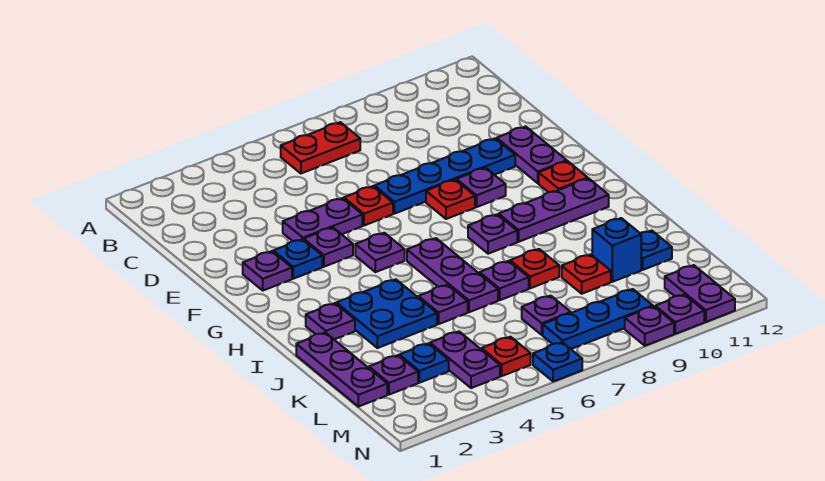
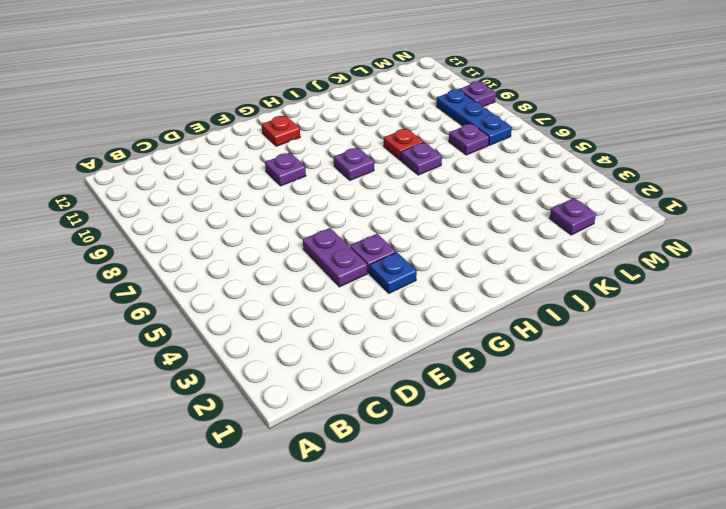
none -> red 1x2 plate [281,122,360,173]
none -> red 1x1 plate [344,186,393,226]
none -> blue 1x4 plate [374,139,515,214]
none -> purple 1x2 plate [497,126,567,183]

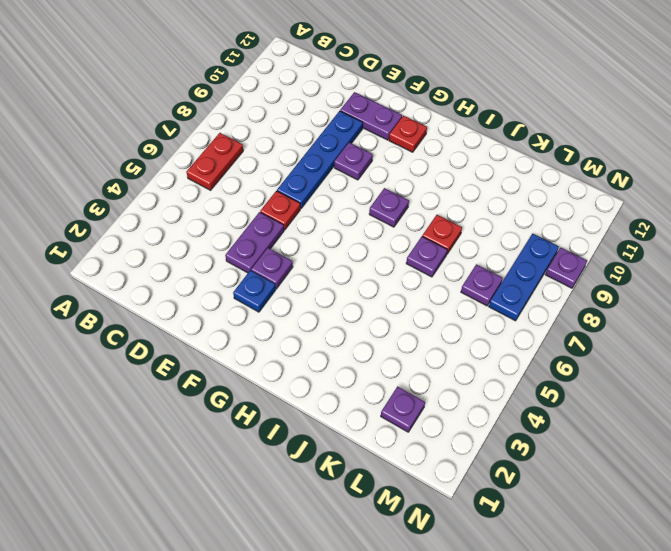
none -> purple 1x1 plate [243,251,292,291]
none -> red 1x1 plate [426,180,475,219]
none -> purple 1x1 plate [355,233,405,272]
none -> purple 1x3 plate [407,238,498,312]

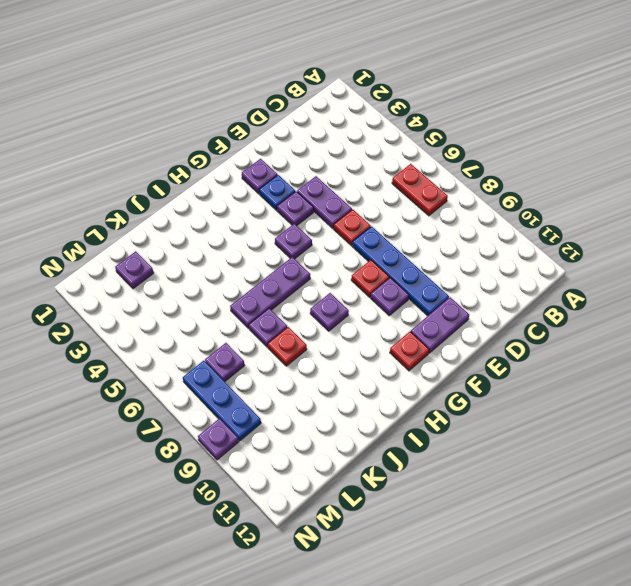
none -> purple 1x3 plate [499,178,609,242]
none -> purple 1x1 plate [306,303,355,339]
none -> blue 2x2 plate [336,279,437,348]
none -> purple 1x3 plate [296,332,387,407]

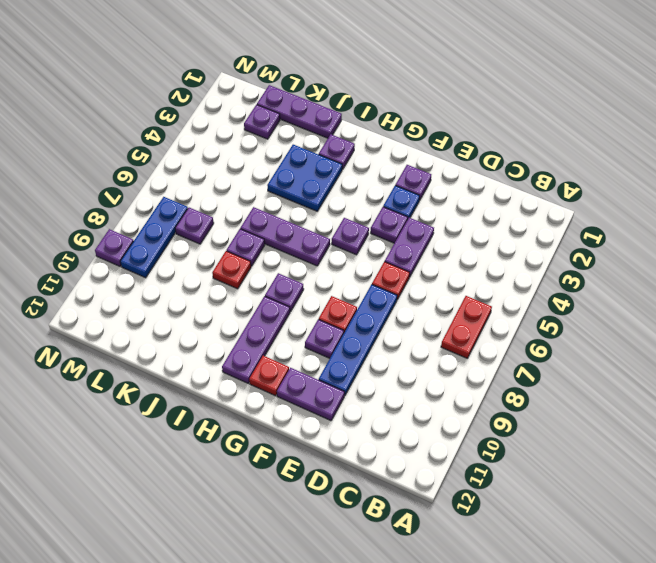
none -> purple 1x1 plate [418,285,468,324]
none -> red 1x1 plate [562,254,611,294]
none -> blue 1x1 brick [592,218,641,282]
none -> blue 1x1 plate [640,231,672,270]

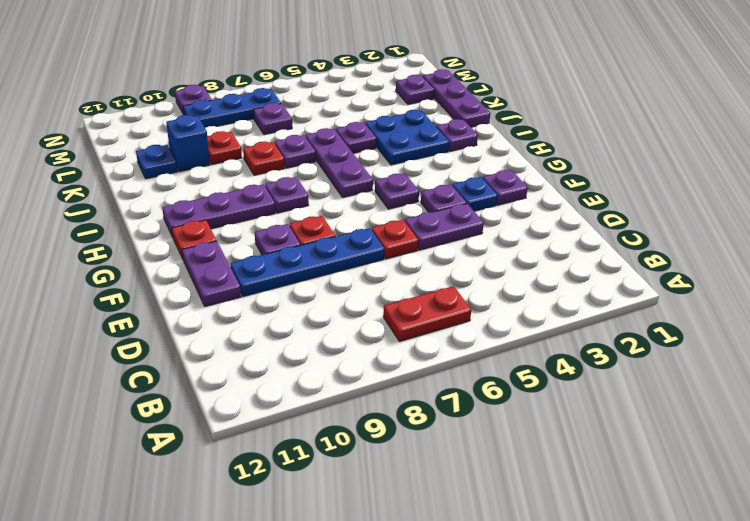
none -> blue 1x1 plate [399,343,449,383]
none -> purple 1x2 plate [430,331,500,388]
none -> red 1x1 plate [482,337,531,376]
none -> purple 1x2 plate [665,265,735,322]

